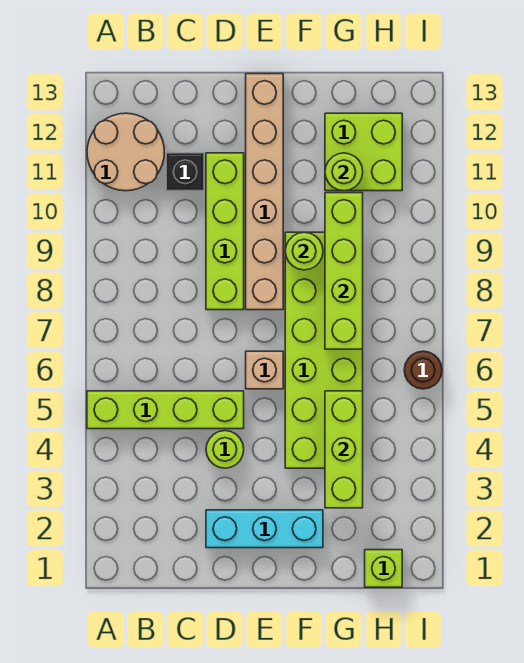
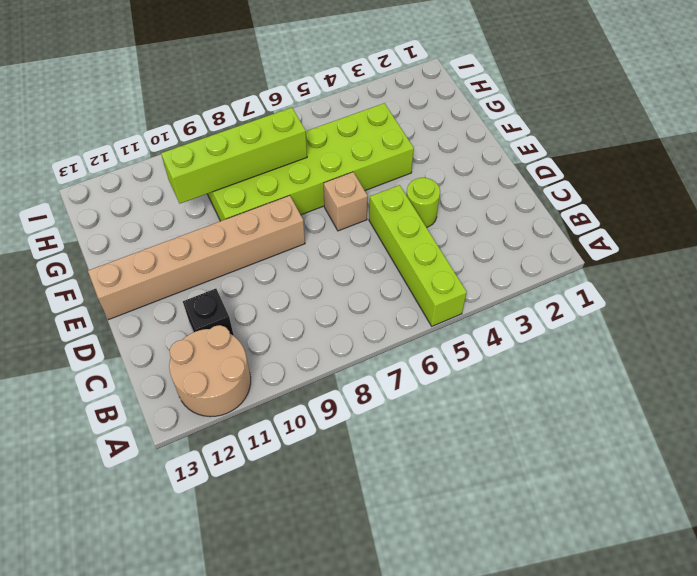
none -> cyan 1x3 brick [206,510,323,548]
none -> lime 1x4 brick [206,153,244,310]
none -> lime 2x2 brick [325,113,402,191]

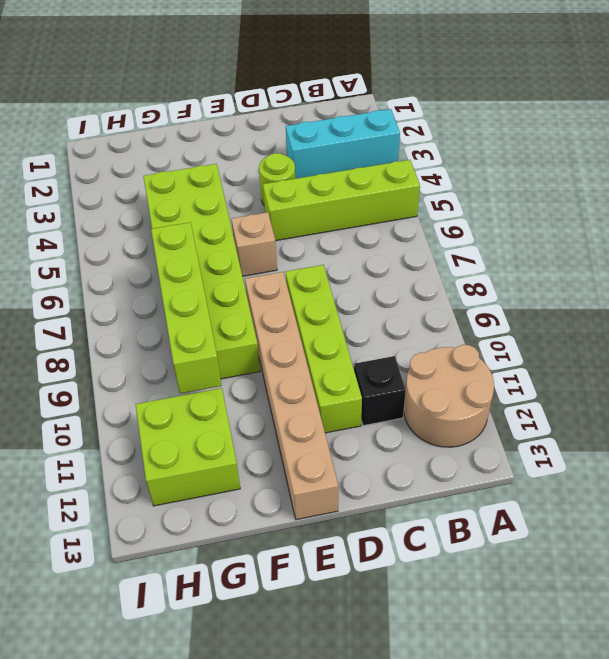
cyan 1x3 brick [286,109,400,179] -> cyan 1x3 brick moved to [206,510,323,548]
none -> lime 1x1 brick [365,550,402,587]
none -> brown 1x1 round brick [404,351,442,389]
none -> lime 1x1 round brick [285,232,323,270]

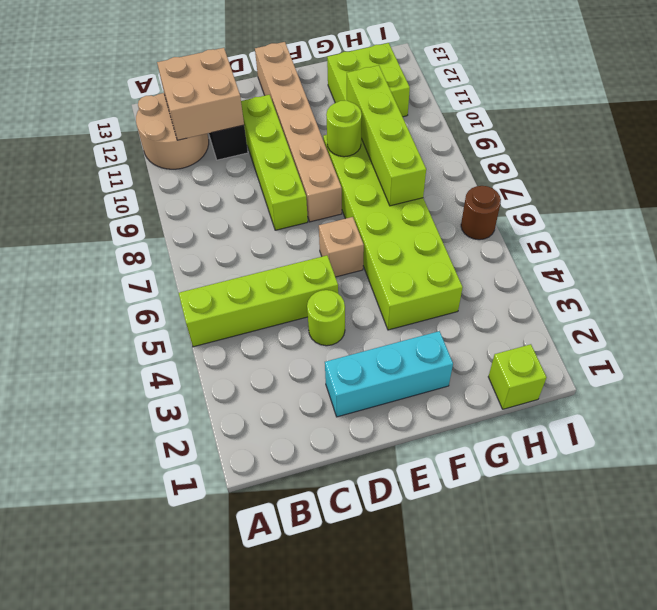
tan 2x2 brick [157,48,244,140] -> none
none -> lime 1x3 brick [325,391,363,508]
none -> lime 1x1 round brick [325,153,363,191]

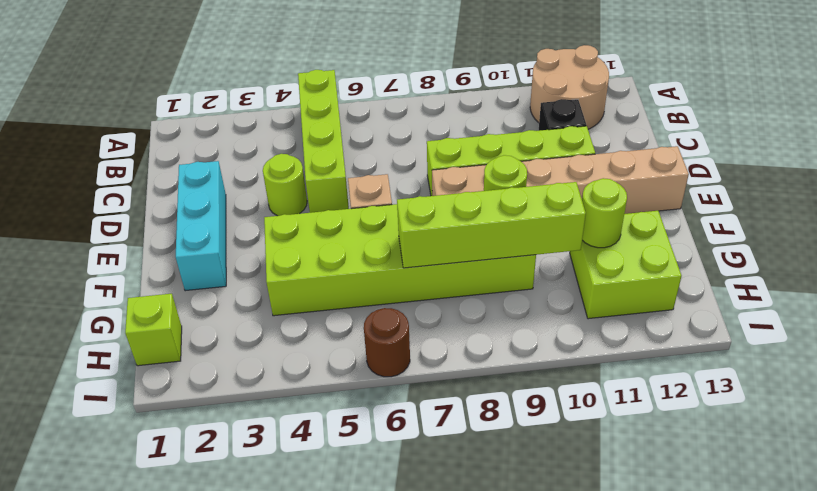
none -> lime 1x3 brick [325,391,363,508]

